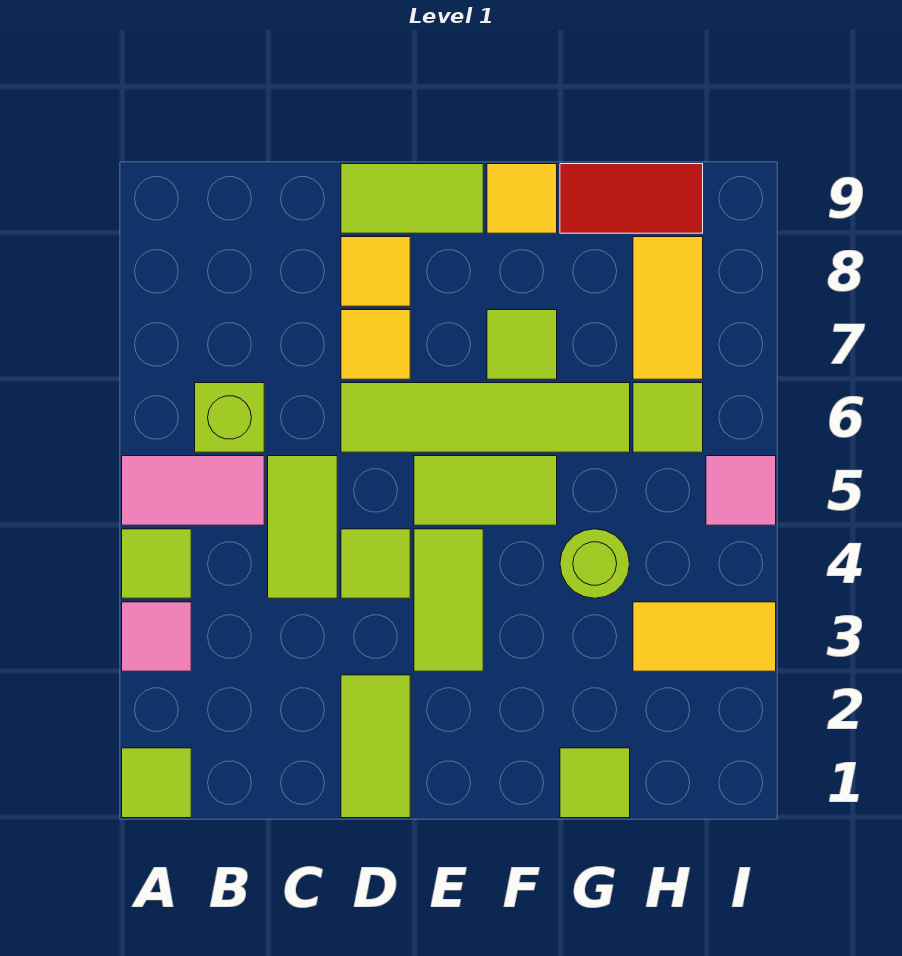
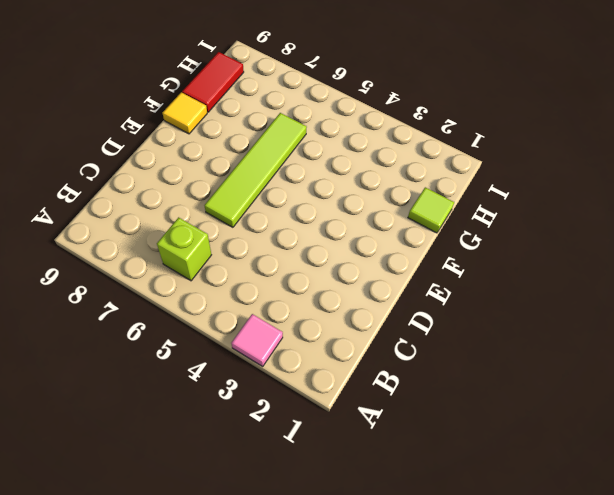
none -> lime 1x1 tile [122,748,191,818]
none -> lime 1x1 tile [122,529,191,598]
none -> pink 1x2 tile [122,456,264,525]

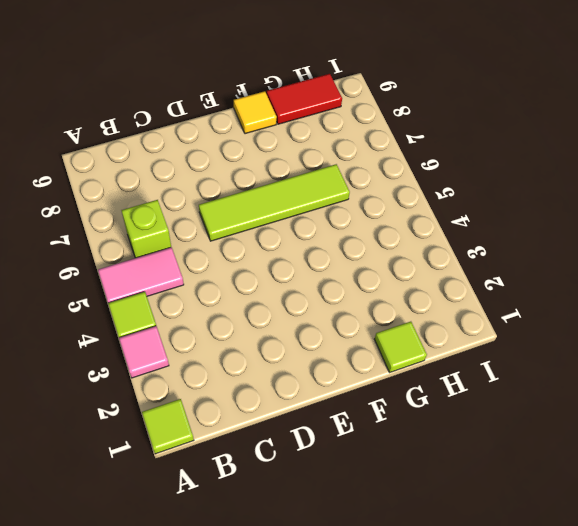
none -> lime 1x2 tile [268,456,337,598]
none -> lime 1x2 tile [341,675,410,818]
none -> lime 1x1 tile [341,529,410,598]

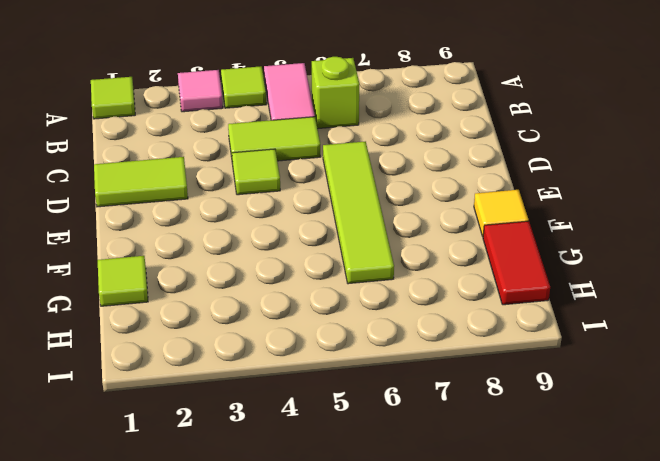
none -> yellow 1x1 tile [341,310,410,379]
none -> yellow 1x1 tile [341,237,410,306]
none -> lime 1x2 tile [341,164,483,233]

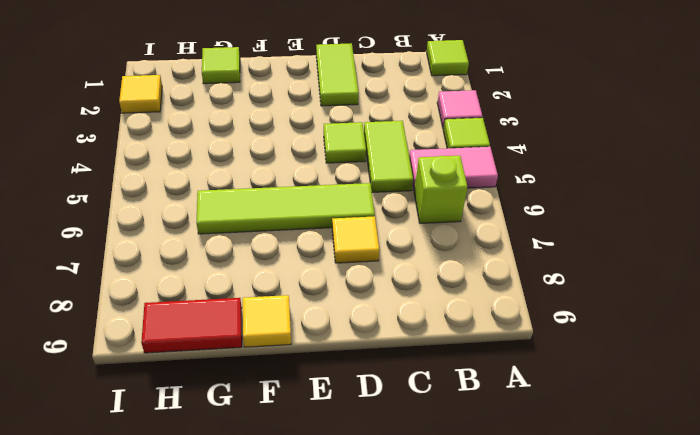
yellow 1x1 tile [119,75,162,113] -> yellow 1x1 tile moved to [341,237,410,306]
none -> lime 1x2 tile [341,164,483,233]
none -> lime 1x2 tile [414,529,483,671]
none -> lime 1x2 tile [414,456,557,525]

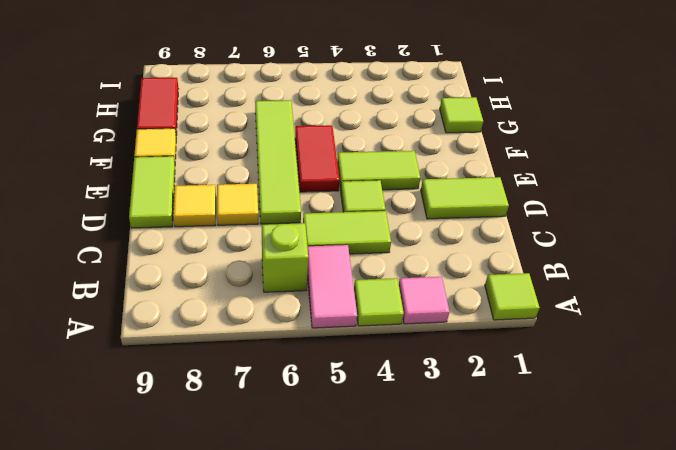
red 1x2 tile [295,125,340,192] -> lime 1x2 tile [414,456,557,525]
none -> lime 1x1 tile [487,310,557,379]
none -> lime 1x1 round brick [560,529,630,598]
none -> yellow 1x2 tile [633,602,776,671]

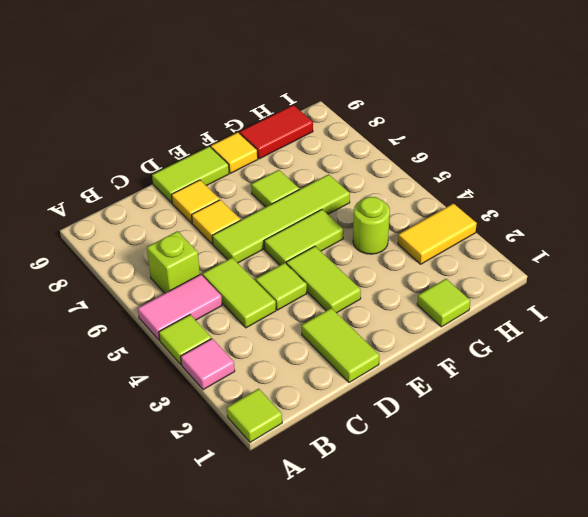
none -> lime 1x1 tile [633,383,703,452]
none -> yellow 1x2 tile [633,237,703,379]
none -> pink 1x1 tile [706,456,776,525]

